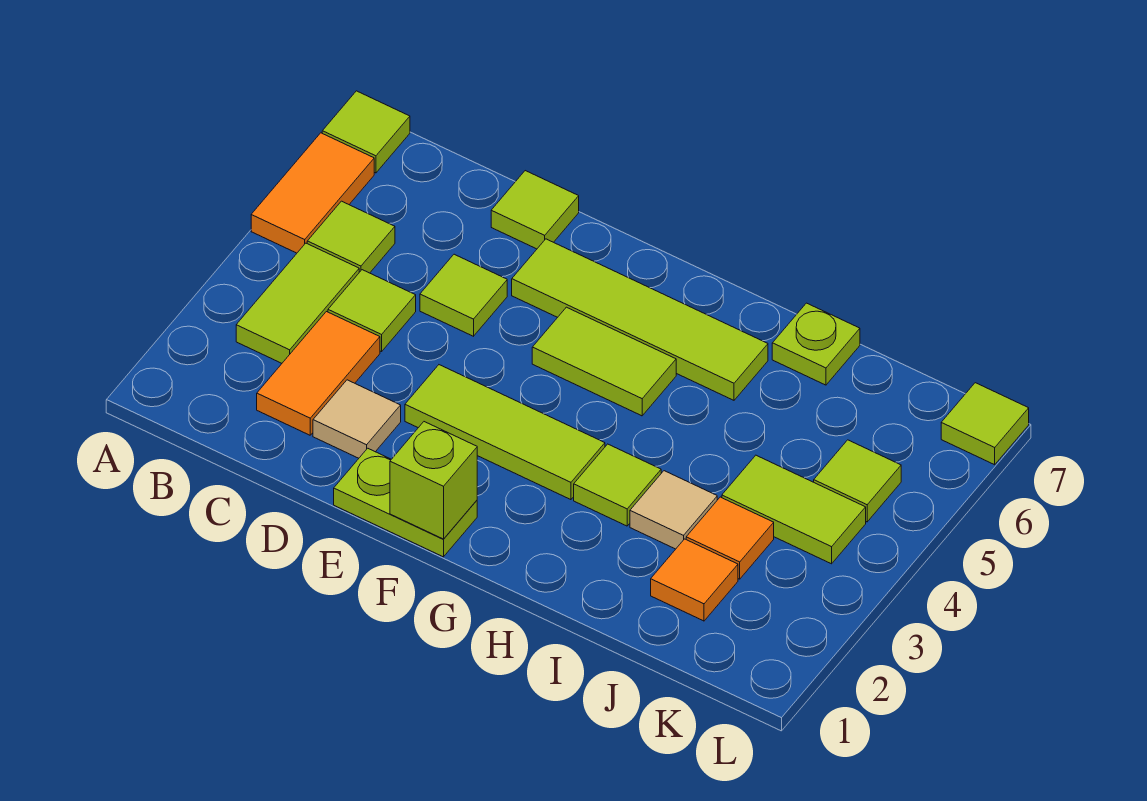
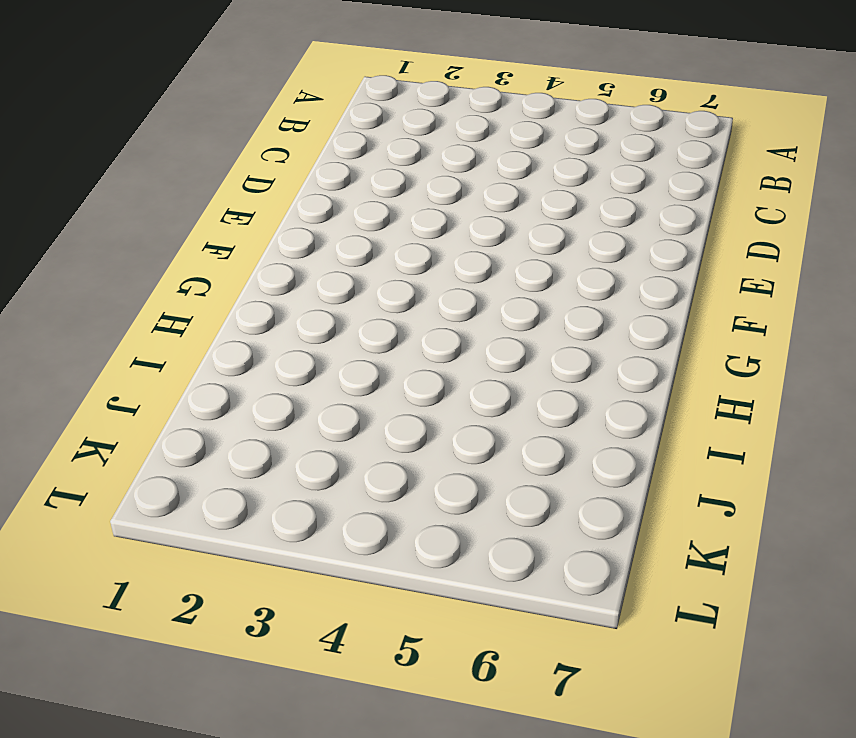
none -> orange 1x2 tile [251,133,374,253]
none -> lime 1x1 tile [322,91,410,173]
none -> lime 1x2 tile [236,243,359,363]

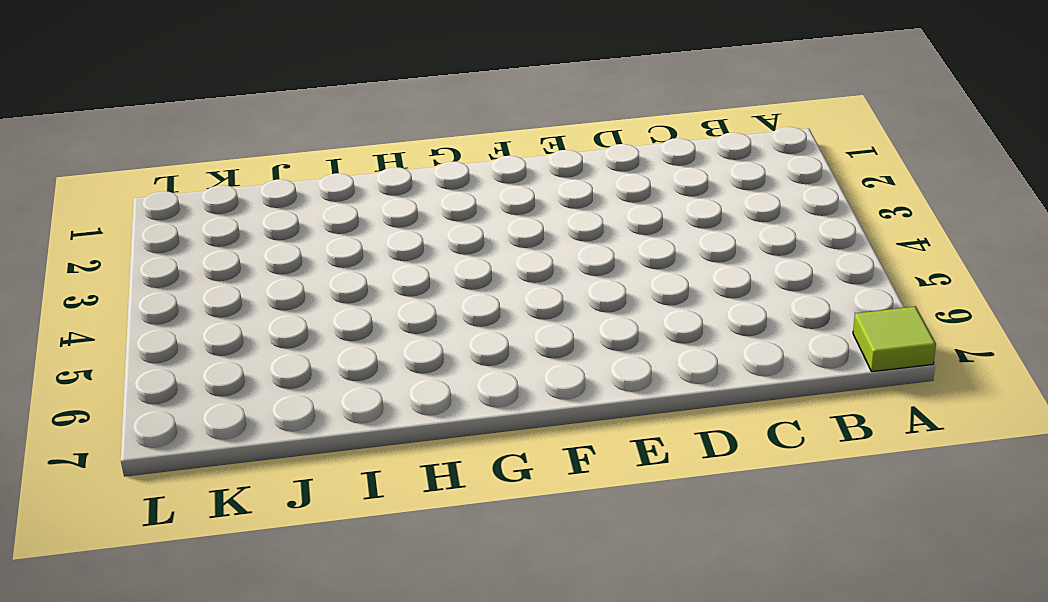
none -> orange 1x2 tile [251,133,374,253]
none -> lime 1x2 tile [236,243,359,363]
none -> lime 1x1 tile [307,201,395,273]

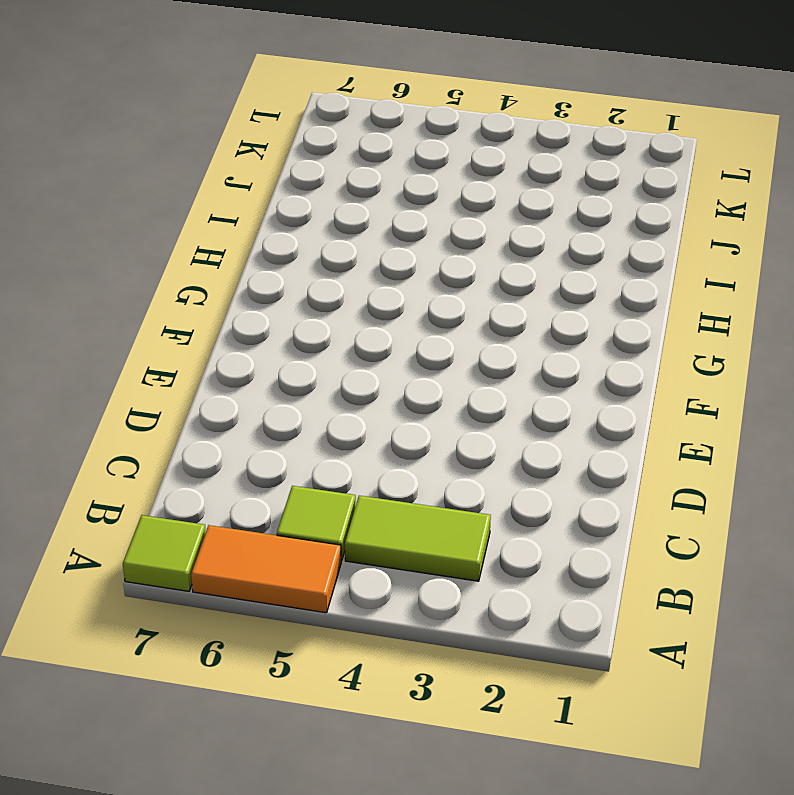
none -> orange 1x2 tile [257,312,380,435]
none -> lime 1x1 tile [328,270,416,352]
none -> tan 1x1 tile [313,380,401,458]

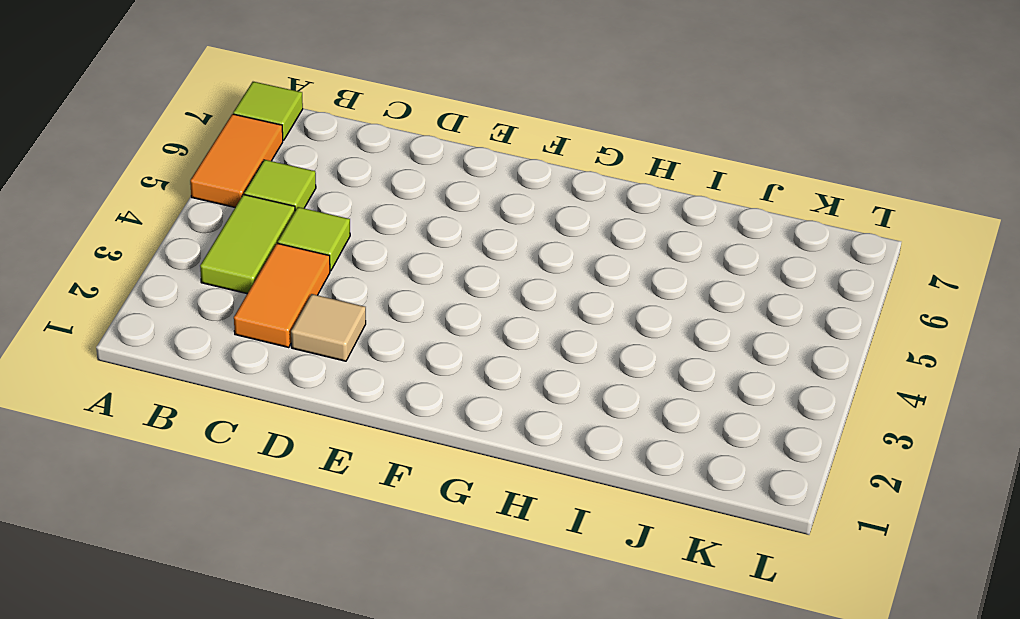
none -> lime 1x1 tile [420,254,507,336]
none -> lime 1x1 tile [491,171,579,249]
none -> lime 1x2 plate [334,448,477,557]

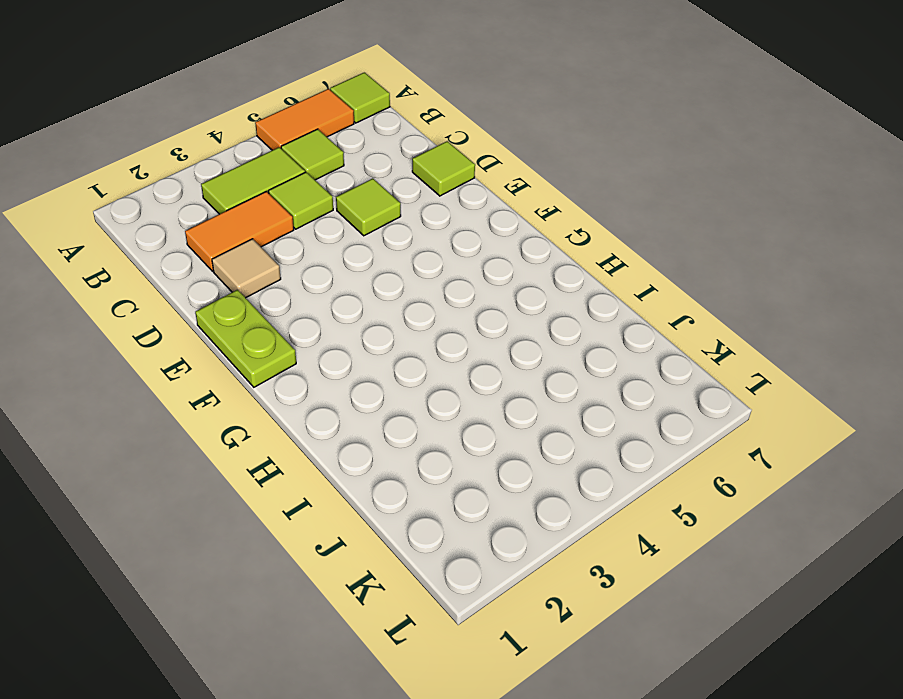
none -> lime 1x3 tile [405,365,605,500]
none -> lime 1x4 tile [512,239,768,400]
none -> lime 1x2 tile [532,307,676,416]

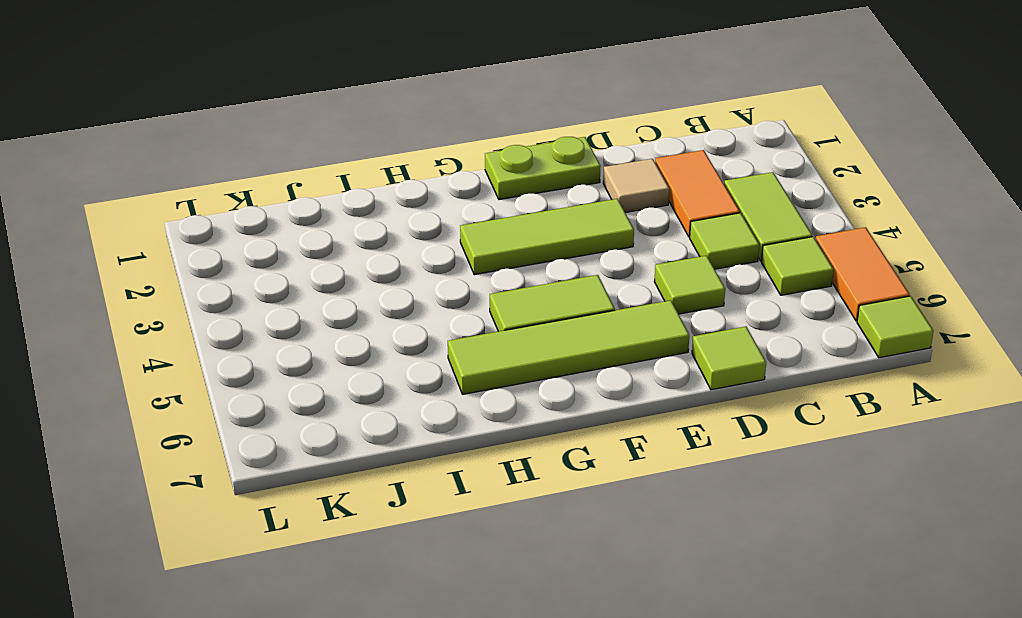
none -> lime 1x1 tile [574,444,661,526]
none -> tan 1x1 tile [630,471,717,549]
none -> lime 1x1 plate [772,303,860,385]

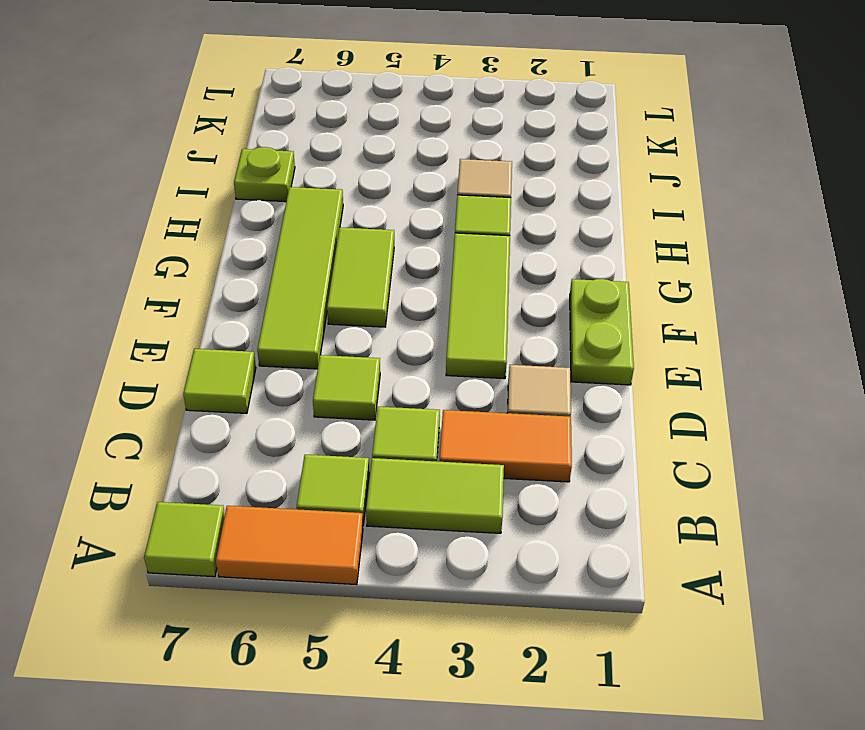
none -> orange 1x1 tile [651,539,738,621]
none -> orange 1x1 tile [686,497,774,579]
none -> lime 1x2 tile [722,455,866,564]

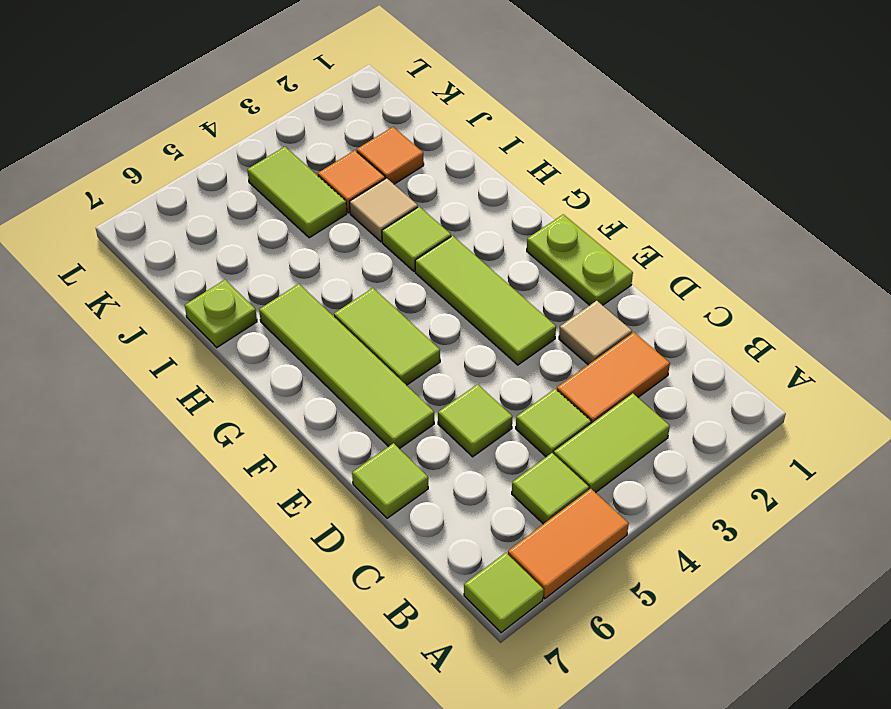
none -> lime 1x1 tile [814,440,901,522]
none -> lime 1x1 tile [941,383,1029,465]
none -> lime 1x1 brick [390,422,477,539]

